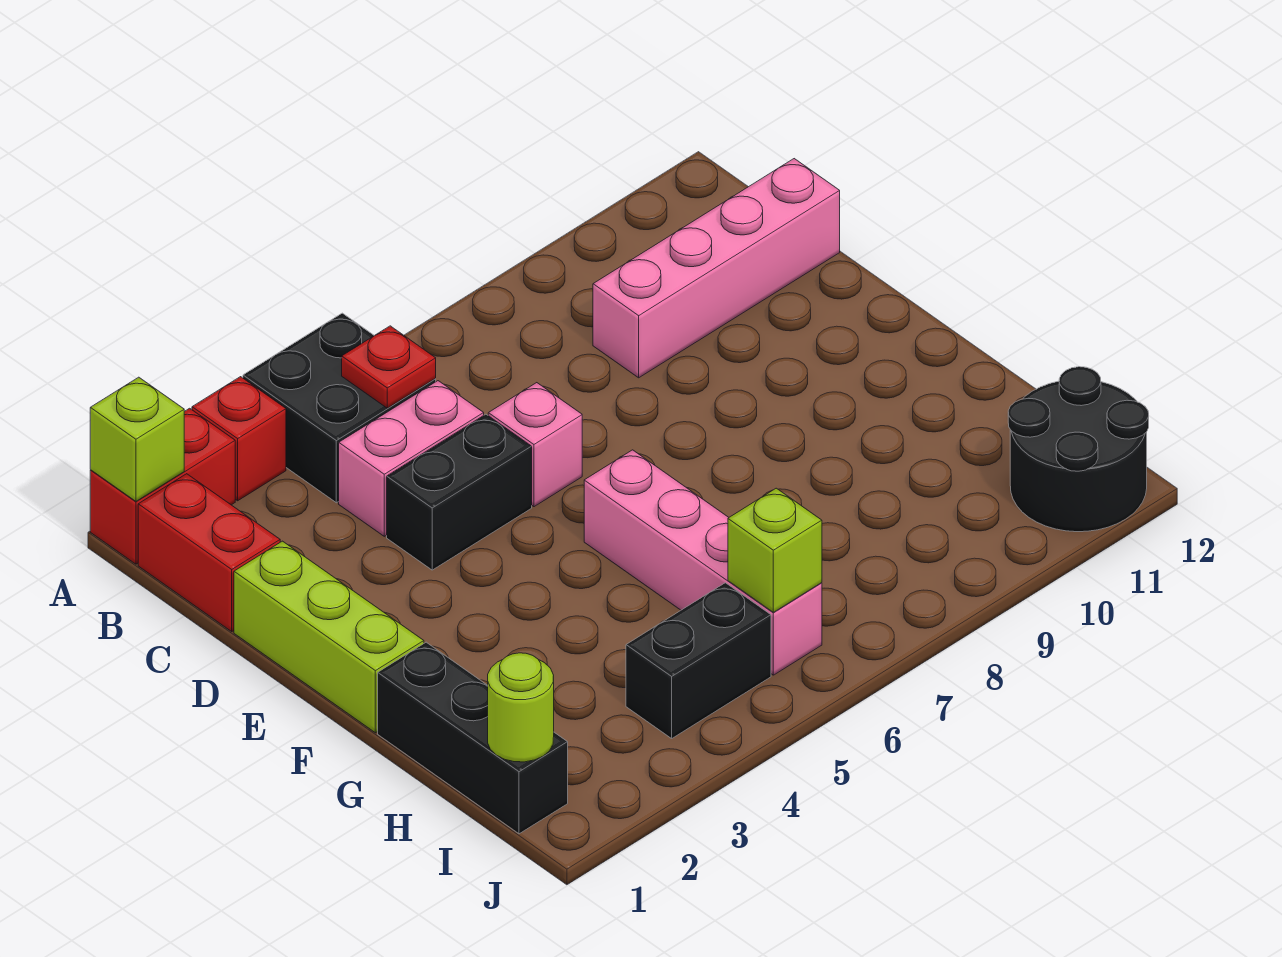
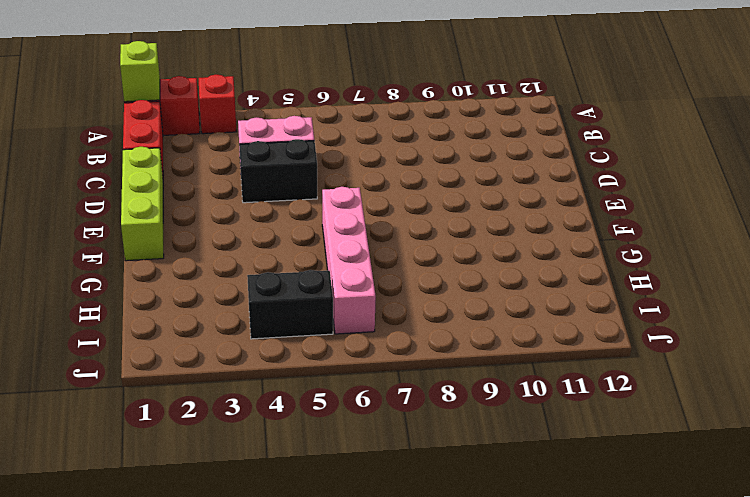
none -> black 2x2 brick [243,313,436,503]
none -> pink 1x4 brick [593,159,840,378]
none -> pink 1x1 brick [488,383,582,507]

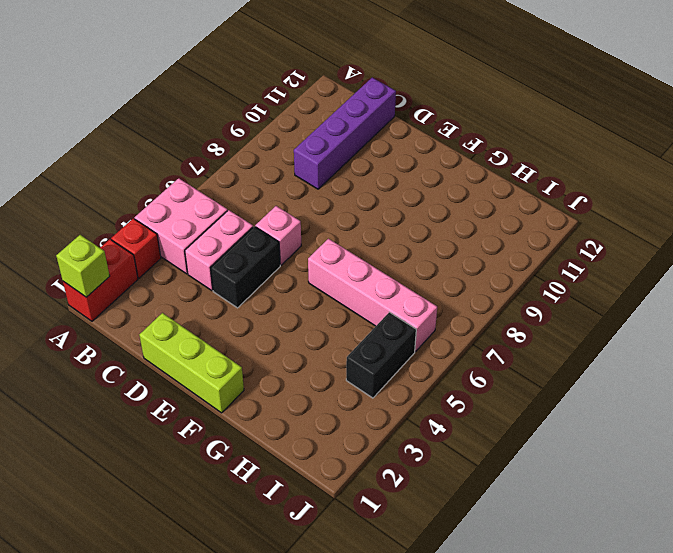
pink 2x2 brick [135,178,228,274] -> black 2x2 brick [243,313,436,503]
purple 1x4 brick [294,78,396,189] -> pink 1x4 brick [593,159,840,378]
none -> red 1x2 brick [138,474,280,631]
none -> black 1x3 brick [378,642,568,834]
none -> black 2x2 round brick [1008,367,1149,532]

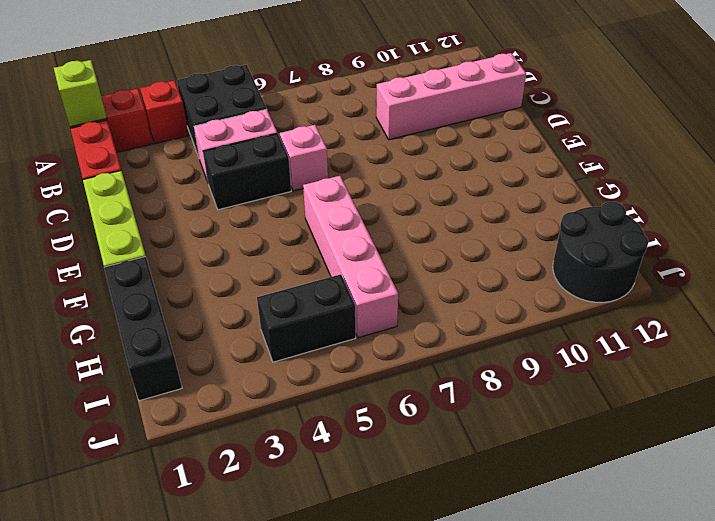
none -> red 1x1 plate [342,326,436,408]
none -> lime 1x1 round brick [488,653,554,762]
none -> lime 1x1 brick [728,488,822,612]

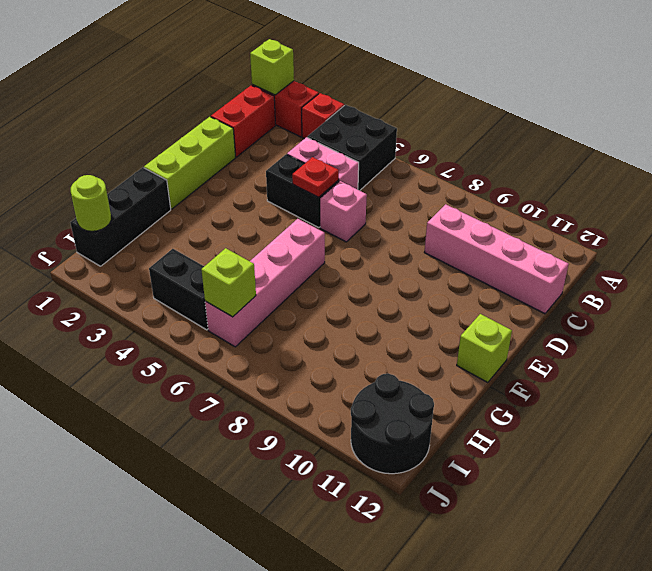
red 1x1 plate [292,157,339,197] -> red 1x1 plate moved to [342,326,436,408]
lime 1x1 brick [457,314,512,383] -> none

